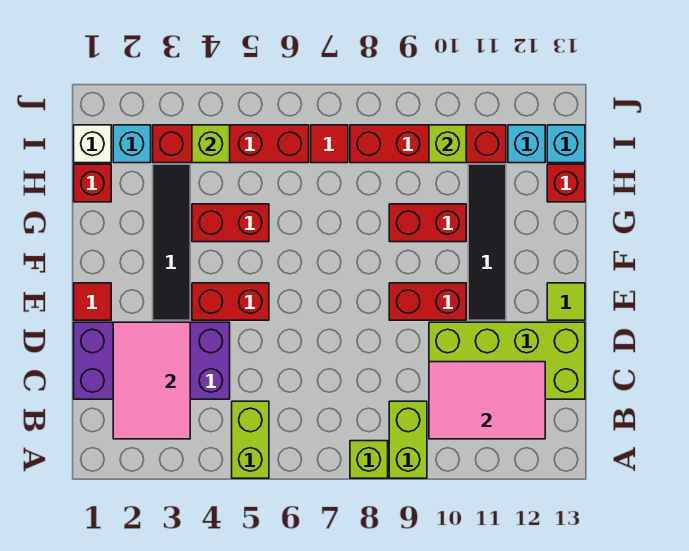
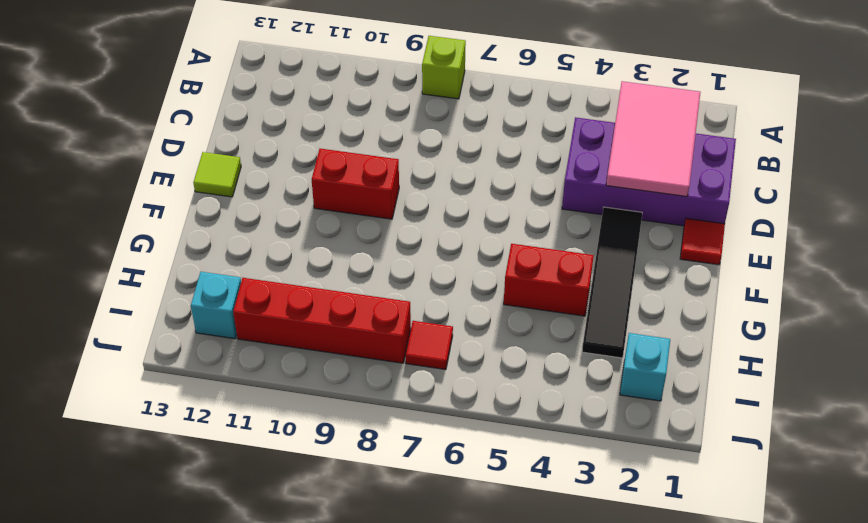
none -> lime 1x2 brick [232,401,269,478]
none -> lime 1x2 brick [389,401,427,478]
none -> lime 2x4 brick [429,322,585,399]

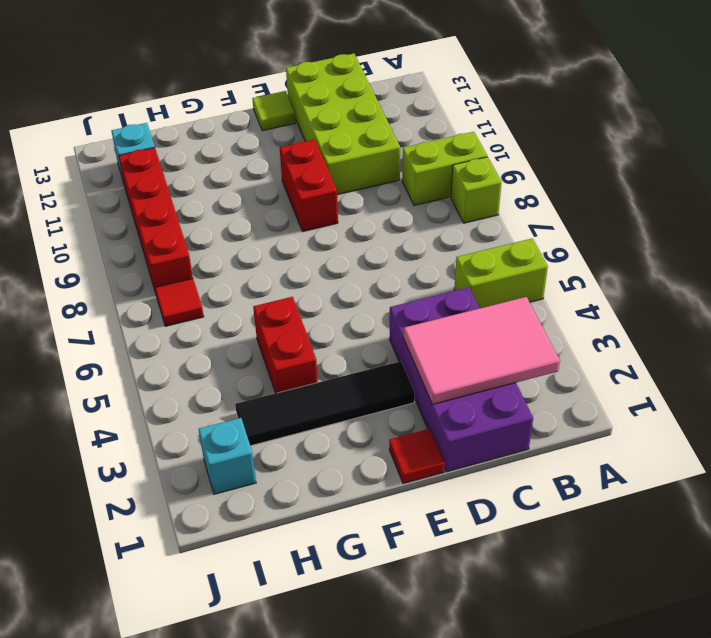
none -> red 1x2 brick [192,283,269,320]
none -> black 1x4 tile [468,164,506,320]
none -> red 1x2 brick [389,204,466,242]

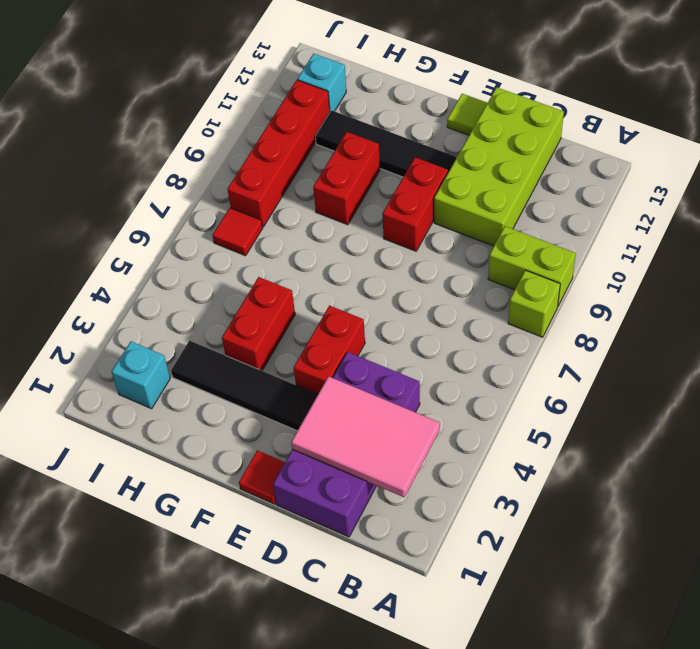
none -> lime 1x2 brick [232,401,269,478]
none -> red 1x1 brick [74,164,111,202]
none -> red 1x1 brick [547,164,585,202]

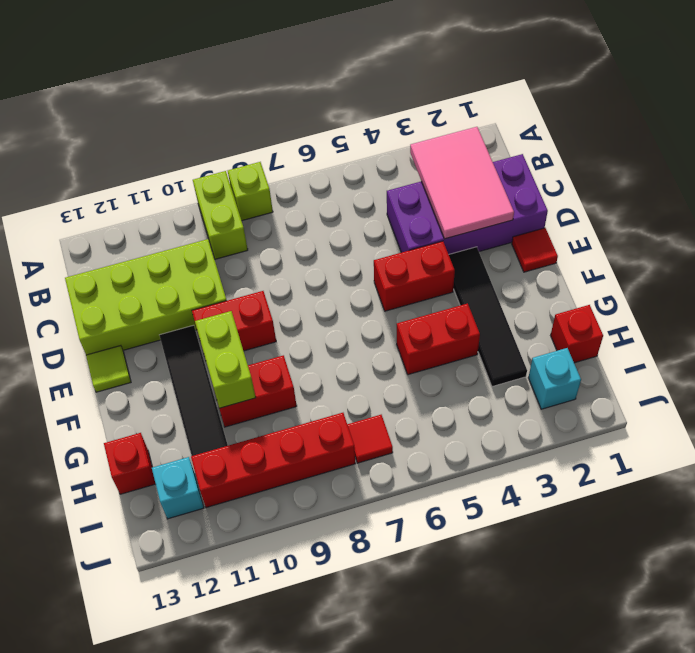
lime 1x2 brick [195,311,256,408] -> lime 1x2 brick moved to [232,401,269,478]
none -> white 1x1 brick [74,125,111,163]
none -> red 1x4 brick [153,125,309,163]
none -> cyan 1x1 brick [547,125,585,163]

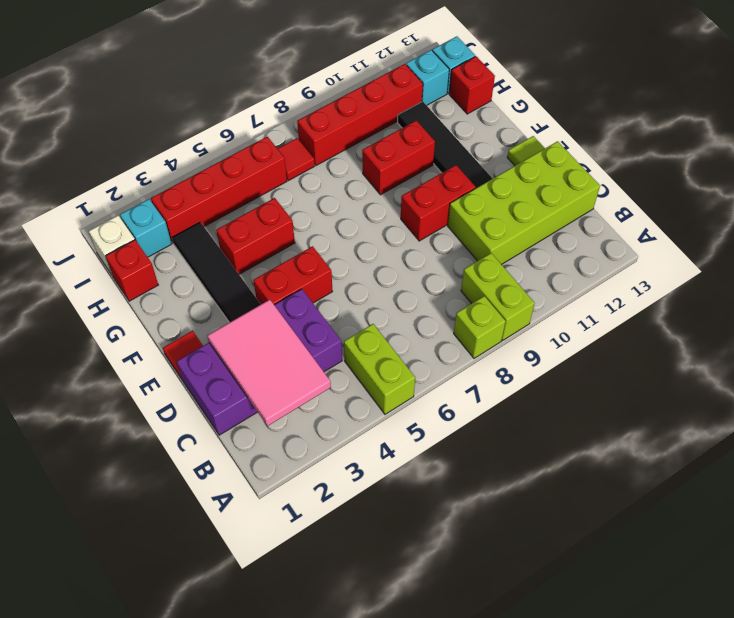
none -> pink 2x3 tile [429,362,545,439]
none -> lime 1x1 brick [192,125,230,163]
none -> lime 1x1 brick [429,125,466,163]

